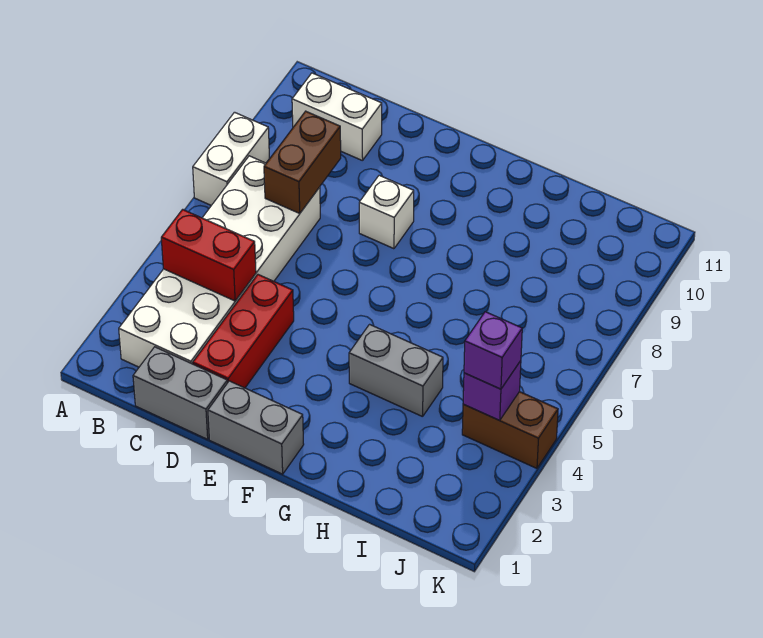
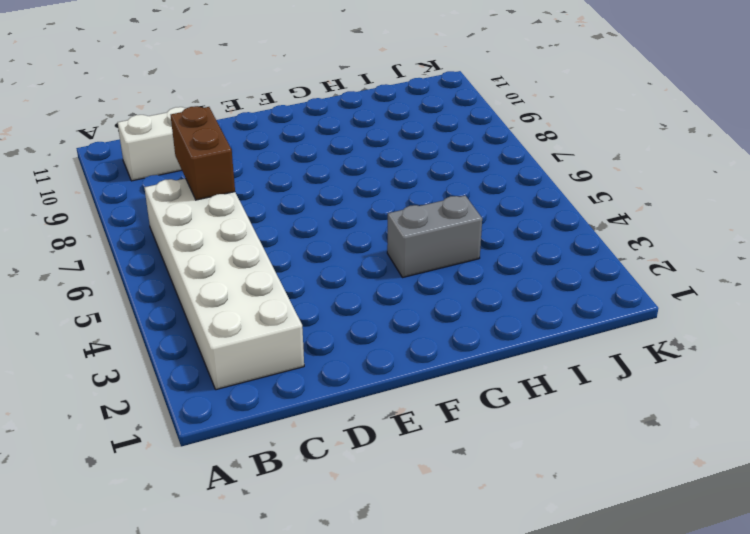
none -> white 1x2 brick [193,112,269,205]
none -> grey 1x2 brick [133,347,227,439]
none -> red 1x3 brick [193,275,294,388]

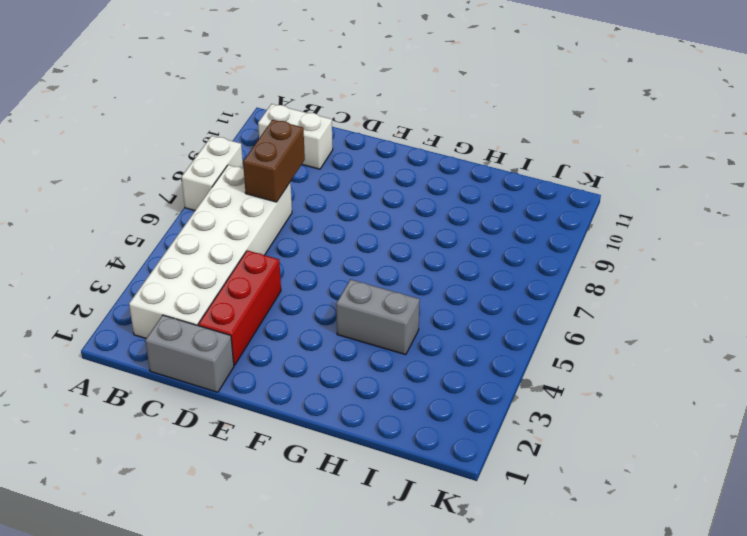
none -> grey 1x2 brick [208,381,304,474]
none -> white 1x1 brick [359,175,414,249]
none -> brown 1x2 brick [462,392,558,468]

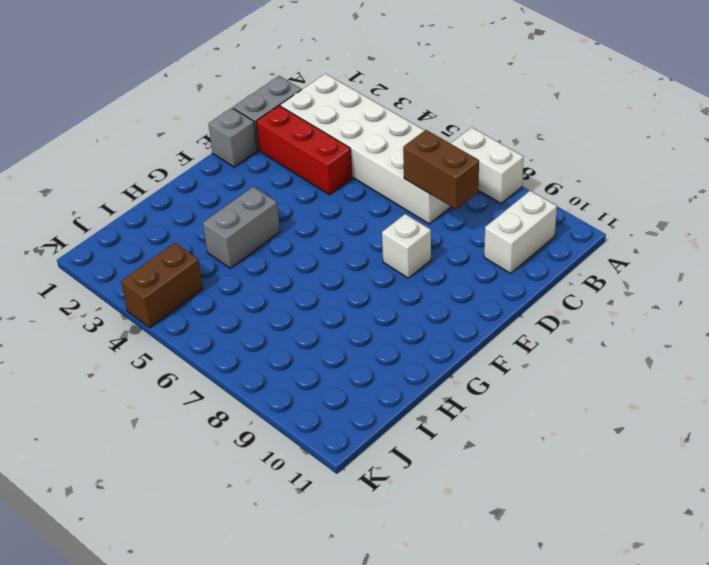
grey 1x1 brick [209,108,257,167] -> grey 1x2 brick [208,381,304,474]
none -> red 1x2 brick [161,209,256,301]
none -> purple 1x1 brick [463,361,521,420]
none -> purple 1x1 brick [464,312,522,389]

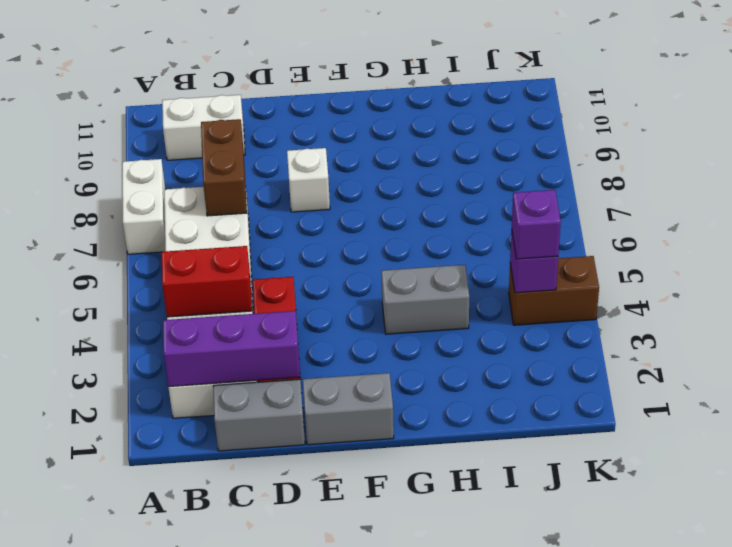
purple 1x3 brick [163,311,300,387] -> none

